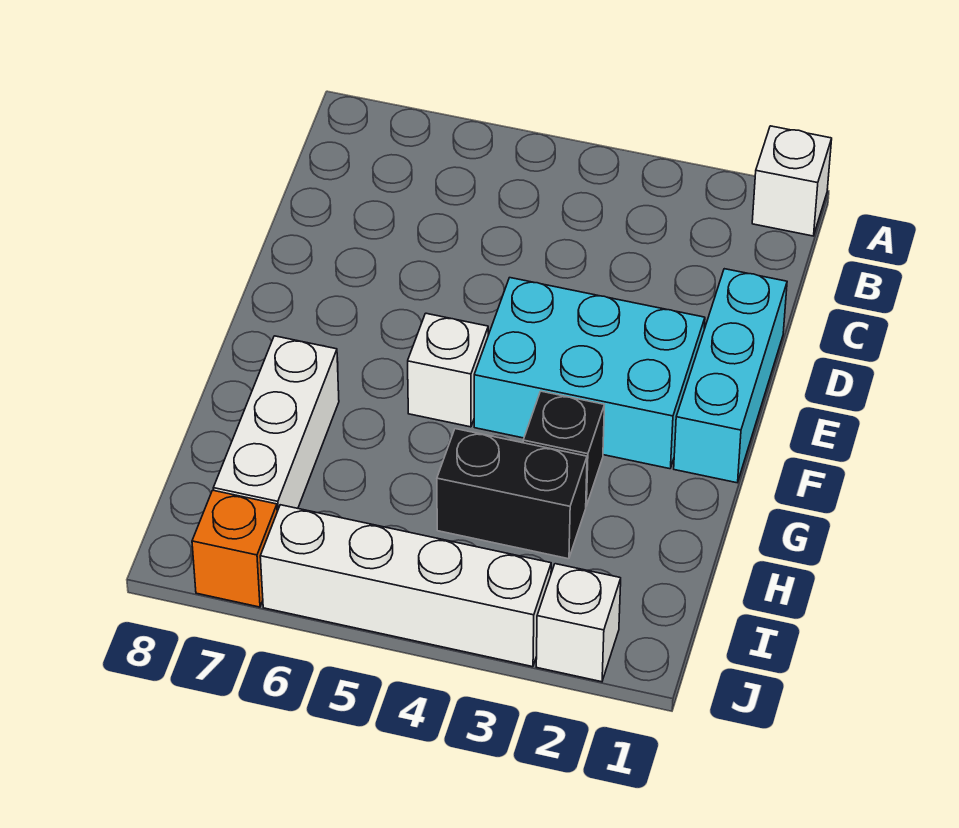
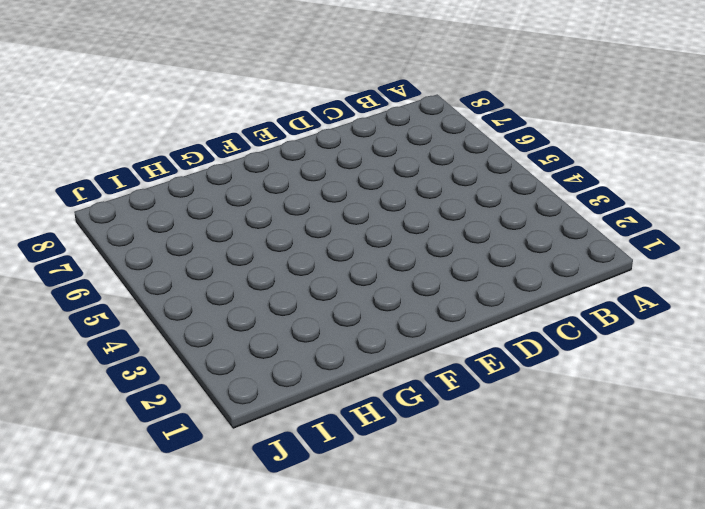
none -> white 1x1 brick [752,126,832,236]
none -> cyan 1x3 brick [674,269,787,483]

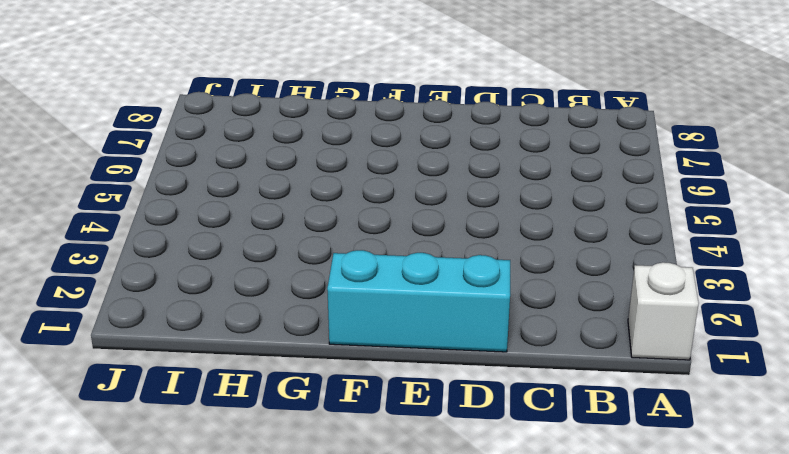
none -> cyan 2x3 brick [474,278,705,469]
none -> white 1x1 brick [408,313,488,427]

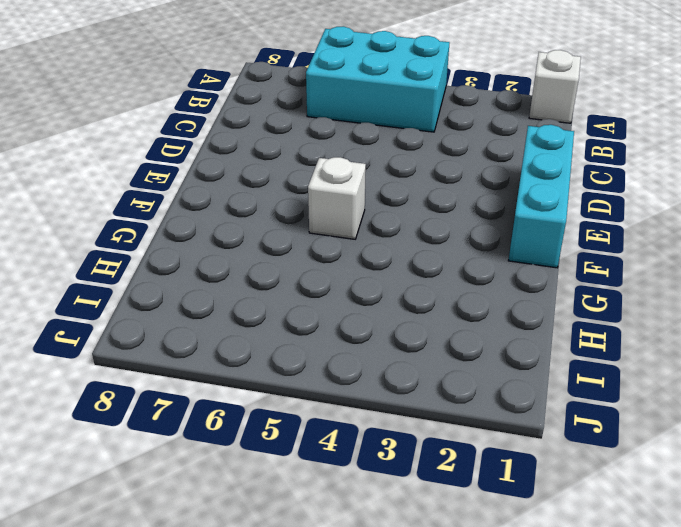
cyan 2x3 brick [306,26,449,132] -> cyan 2x3 brick moved to [474,278,705,469]
none -> black 1x1 brick [523,391,604,506]
none -> white 1x3 brick [213,336,339,511]

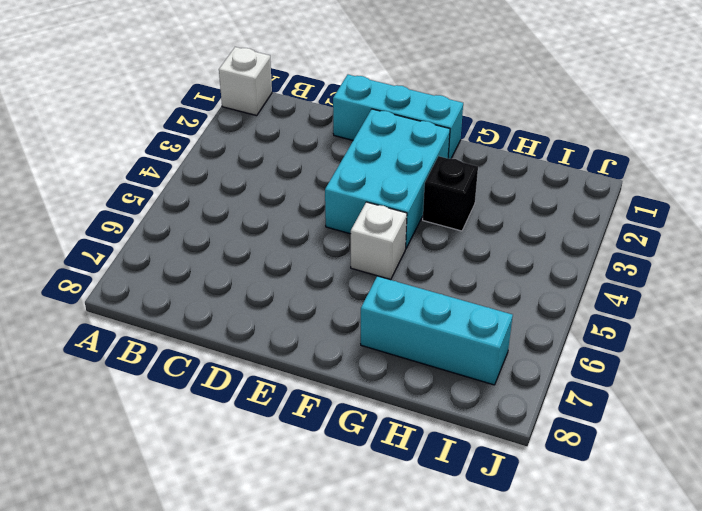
cyan 1x3 brick [361,276,513,385] -> white 1x3 brick [213,336,339,511]
none -> black 1x2 brick [437,429,587,559]
none -> white 1x1 brick [536,564,621,682]

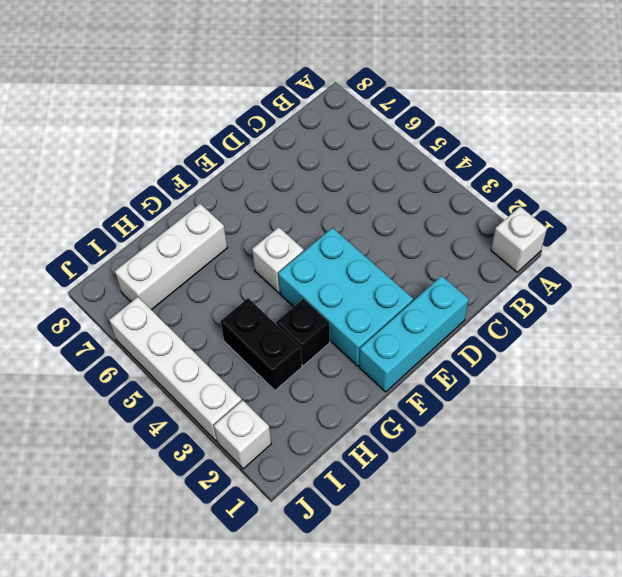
none -> orange 1x1 brick [192,490,277,607]

